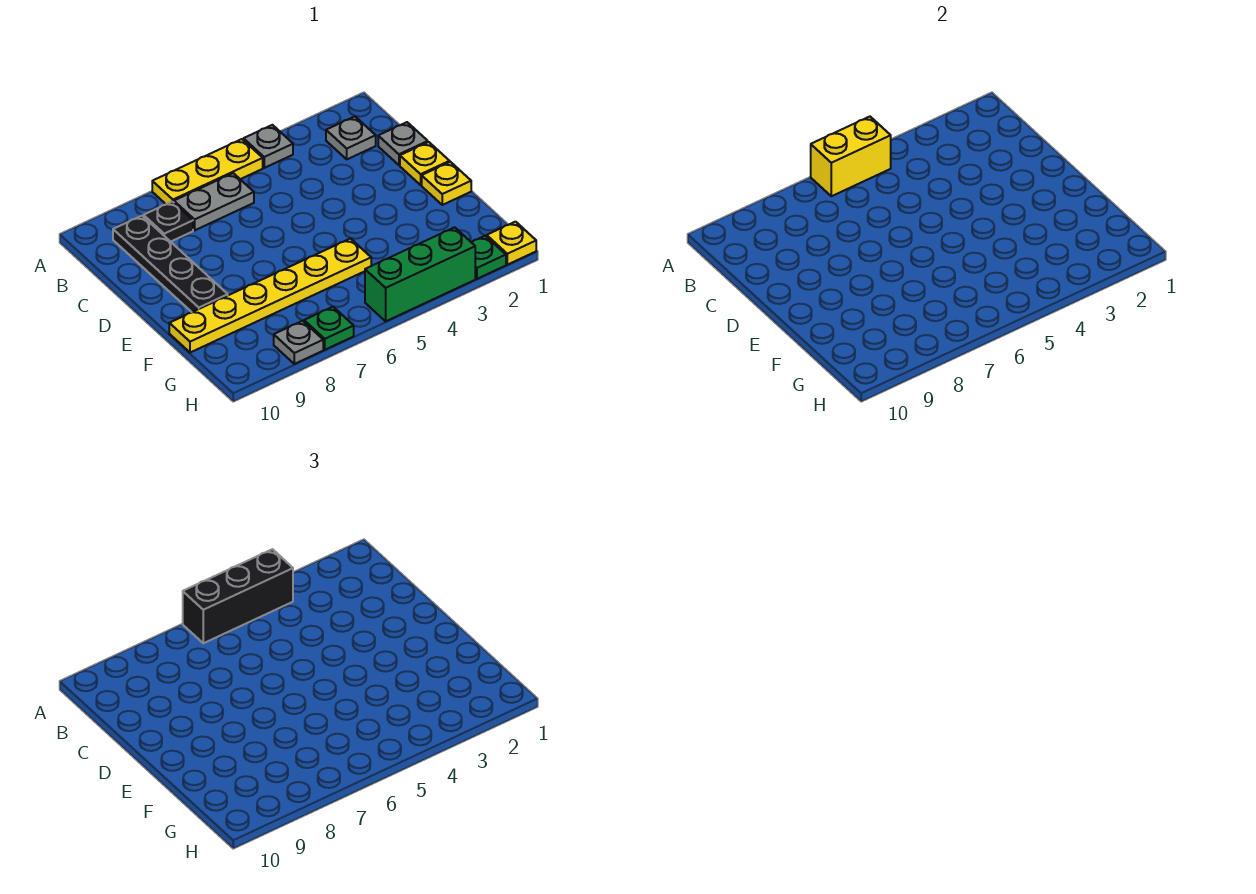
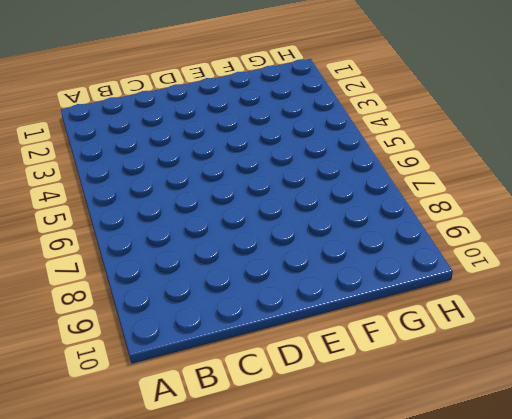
none -> grey 1x1 plate [244,125,293,168]
none -> yellow 1x3 plate [152,139,263,204]
none -> grey 1x1 plate [326,117,376,159]

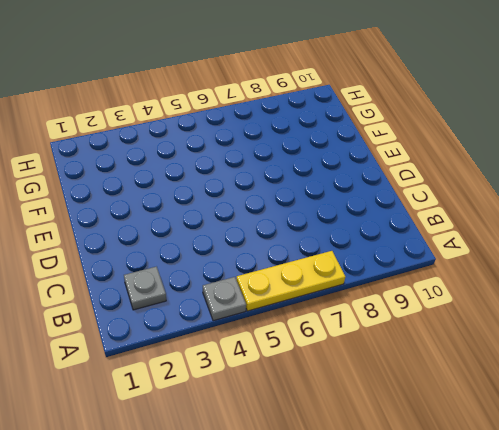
none -> grey 1x2 plate [174,173,254,230]
none -> black 1x1 plate [144,202,193,242]
none -> black 1x4 plate [113,216,228,312]

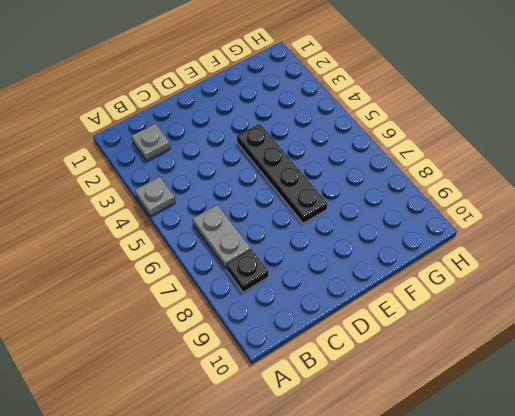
black 1x4 plate [237,124,327,223] -> black 1x4 plate turned to [113,216,228,312]
none -> yellow 1x3 plate [152,139,263,204]
none -> grey 1x1 plate [378,122,428,165]
none -> yellow 1x1 plate [400,142,450,185]

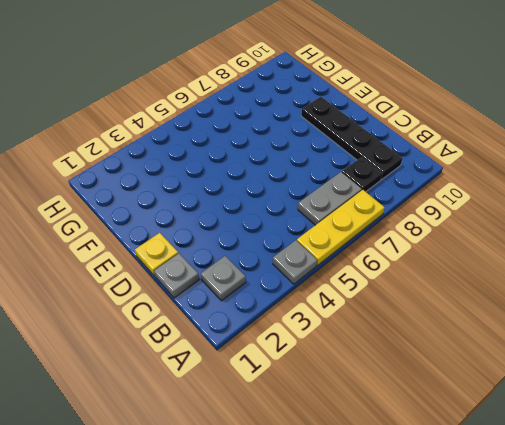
none -> yellow 1x1 plate [422,162,471,205]
none -> yellow 1x6 plate [169,238,371,353]
none -> yellow 1x1 plate [487,222,536,265]

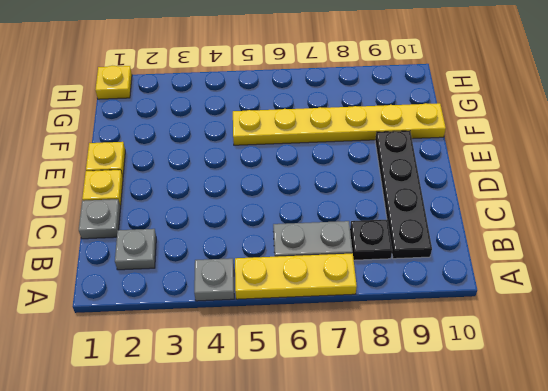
none -> green 1x1 plate [471,236,506,279]
none -> green 1x3 brick [365,227,475,321]
none -> green 1x1 plate [304,307,354,350]

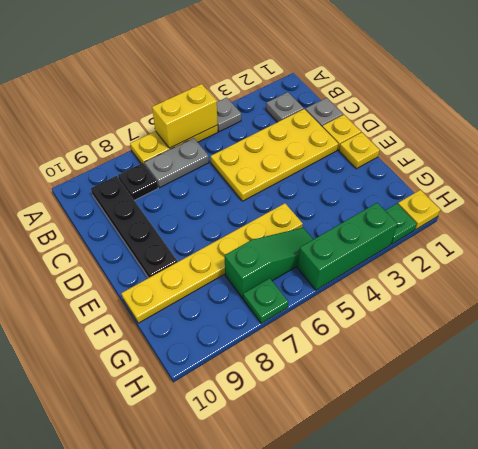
yellow 2x4 plate [211,109,338,201] -> none
green 1x3 slope [225,228,313,298] -> none
none -> grey 1x1 plate [274,321,323,364]
none -> black 1x3 brick [183,549,293,643]

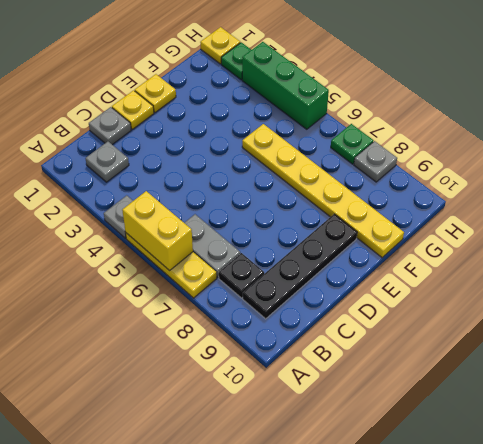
none -> black 1x3 brick [183,549,293,643]

